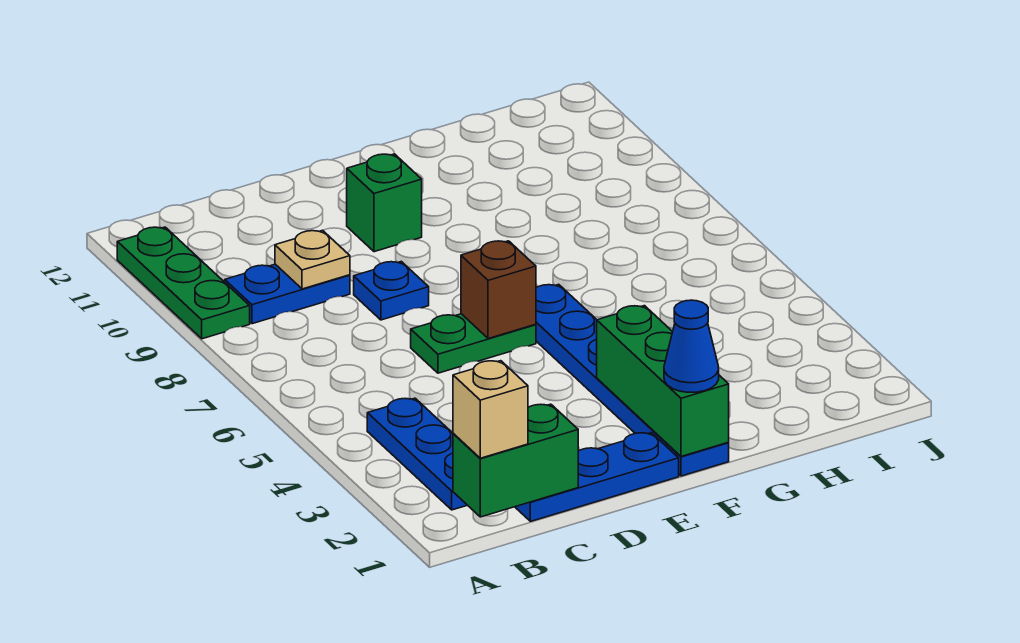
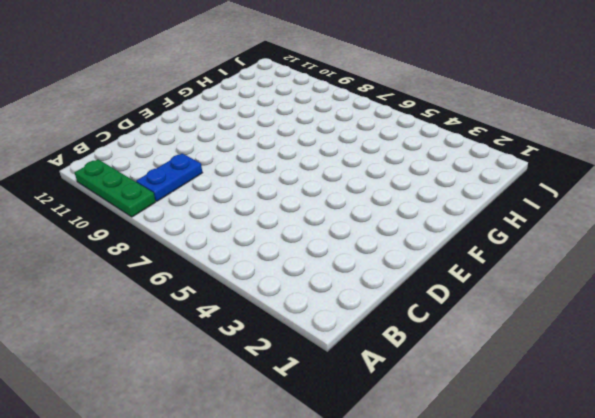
none -> blue 1x3 plate [367,398,467,510]
none -> blue 1x3 plate [515,433,679,521]
none -> green 1x2 plate [411,314,536,373]

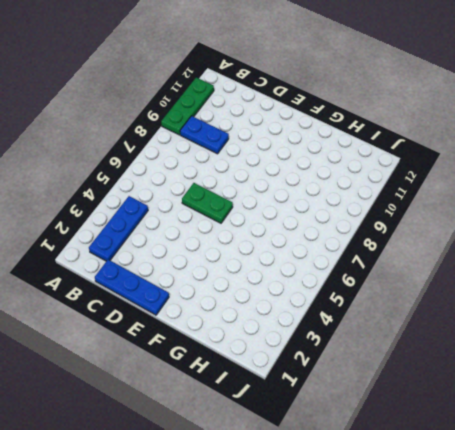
none -> blue 1x1 plate [354,261,429,320]
none -> green 1x1 brick [347,154,422,252]
none -> blue 1x6 plate [536,284,729,476]

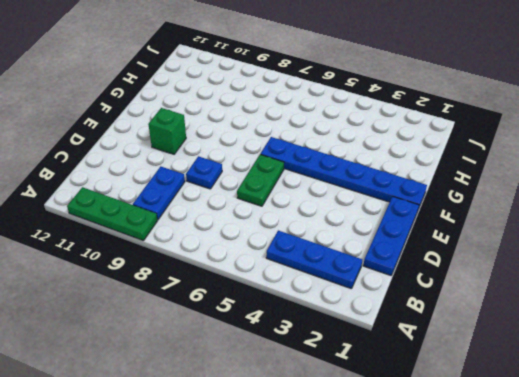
none -> green 1x2 brick [453,404,578,517]
none -> tan 1x1 plate [275,230,350,289]
none -> brown 1x1 brick [461,241,536,339]

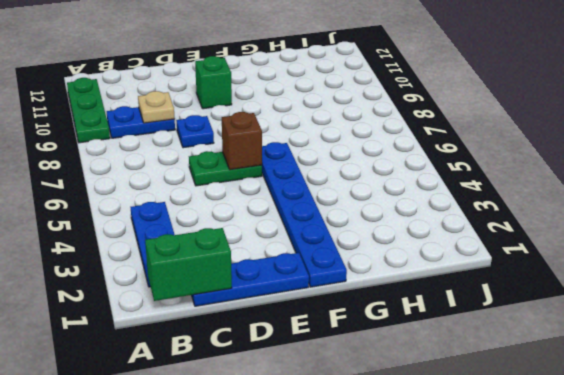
none -> green 1x3 brick [597,306,729,456]
none -> tan 1x1 brick [453,361,528,458]
none -> blue 1x1 cone [664,300,719,392]

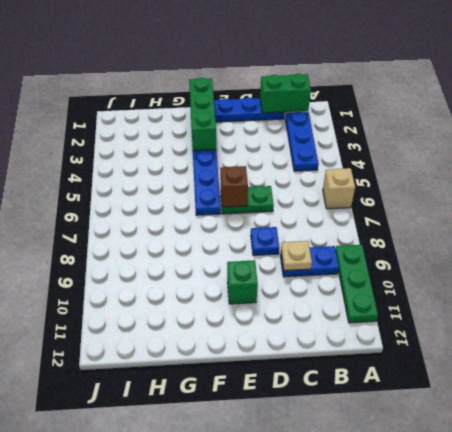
tan 1x1 brick [323,168,355,209] -> tan 1x1 brick moved to [453,361,528,458]
none -> blue 1x1 cone [664,300,719,392]

